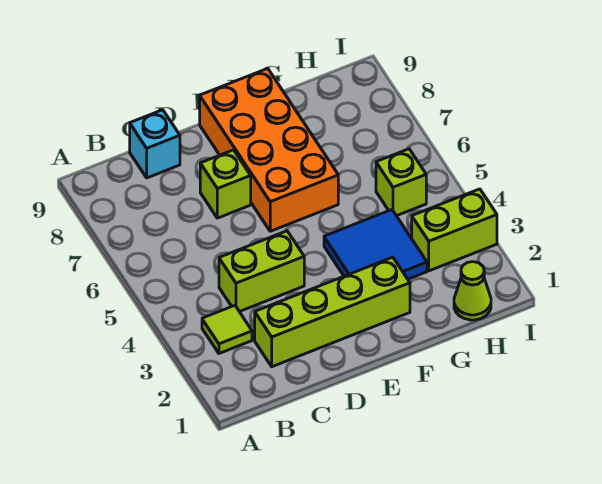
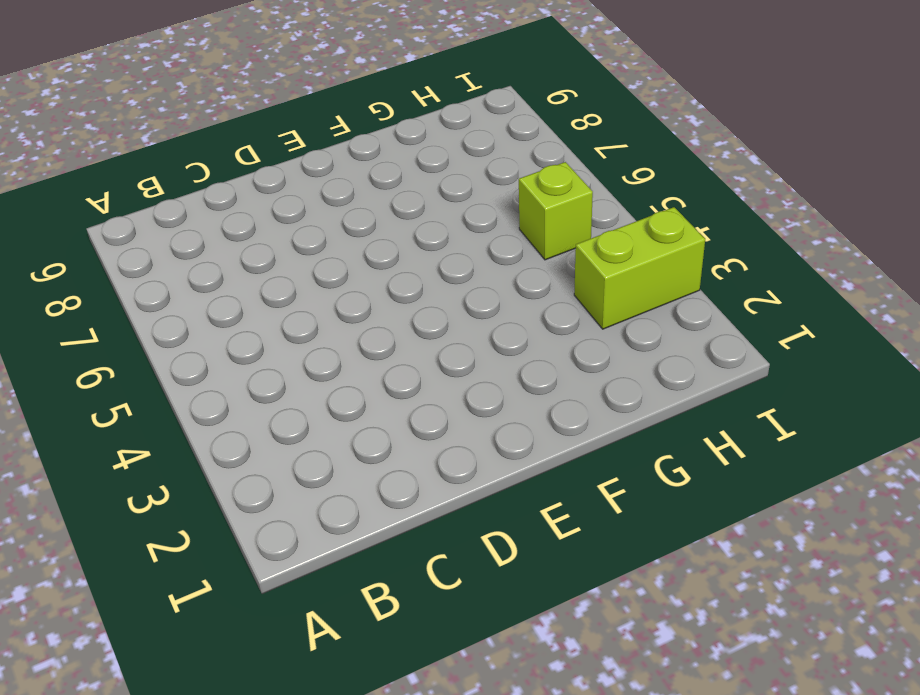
none -> lime 1x1 tile [202,306,252,353]
none -> lime 1x4 brick [255,257,410,367]

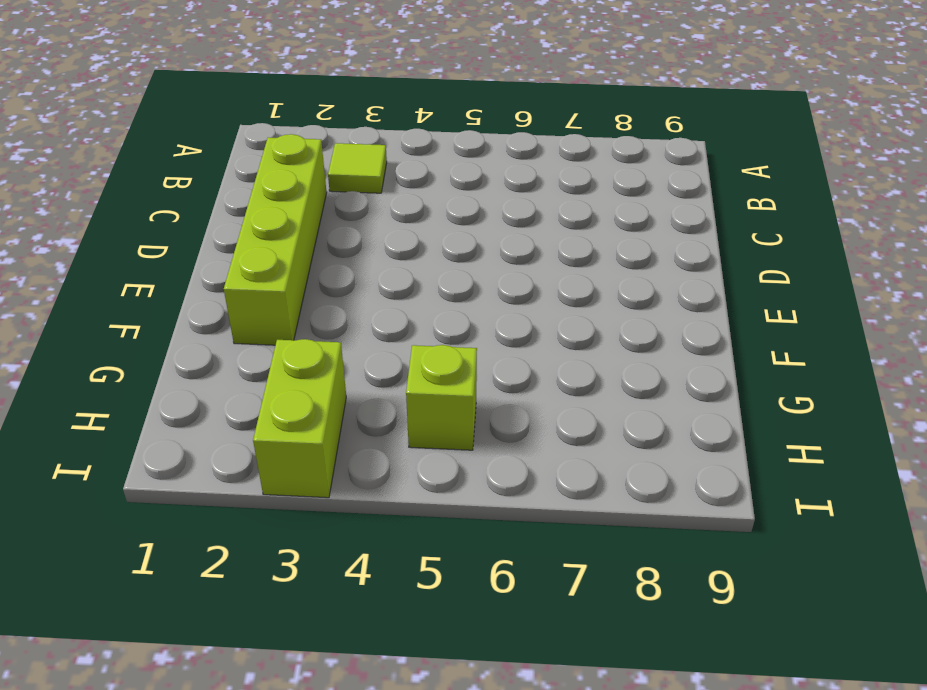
none -> lime 1x2 brick [219,231,304,312]
none -> cyan 1x1 brick [130,110,180,178]

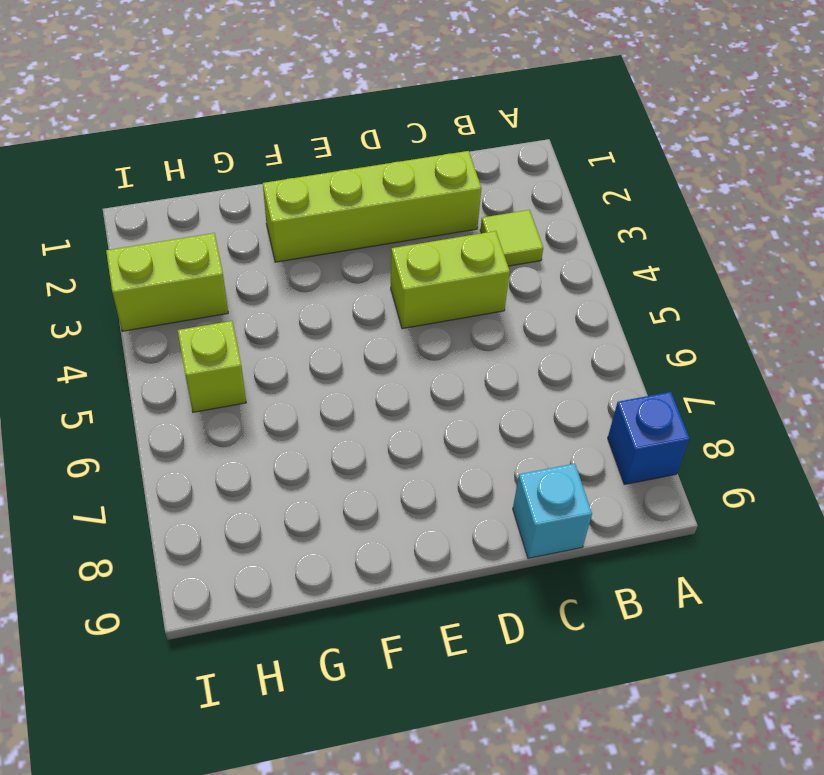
blue 1x1 brick [608,392,690,484] -> none
none -> lime 1x1 brick [200,150,251,218]
none -> orange 2x4 brick [200,69,338,231]

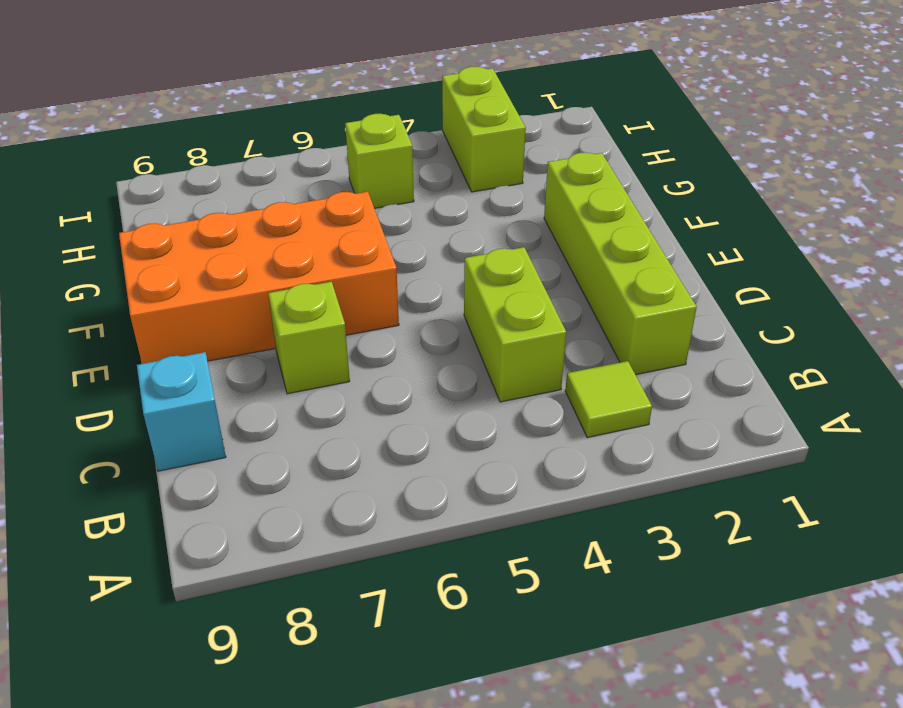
none -> blue 2x2 tile [324,210,427,279]
none -> lime 1x1 cone [454,262,491,320]

